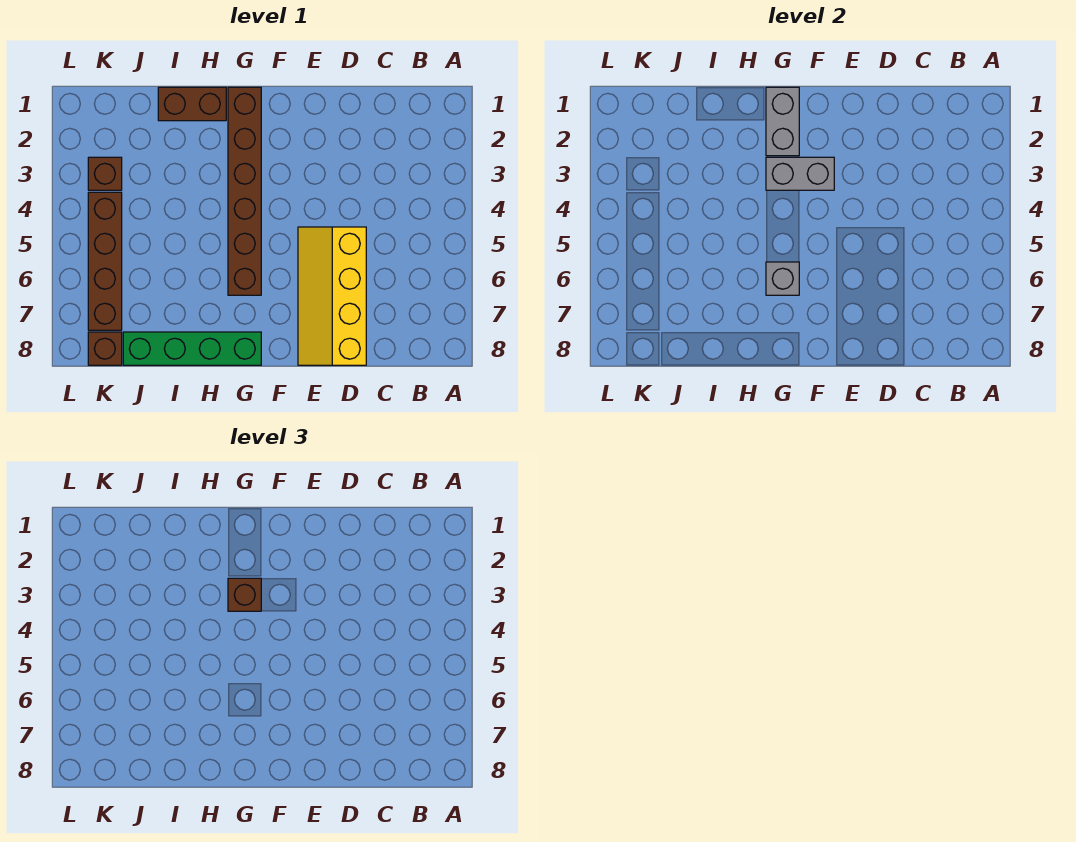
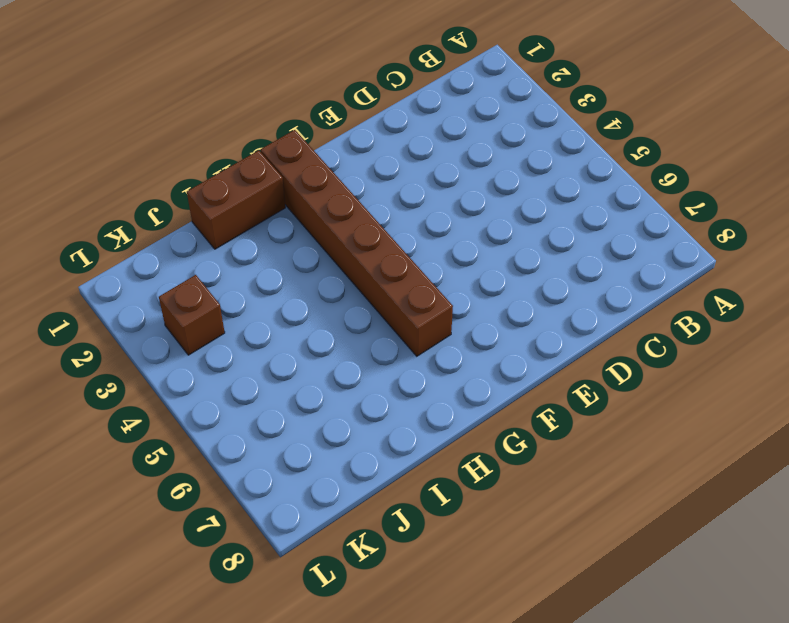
none -> yellow 2x4 slope [298,227,366,365]
none -> green 1x4 brick [123,332,261,365]

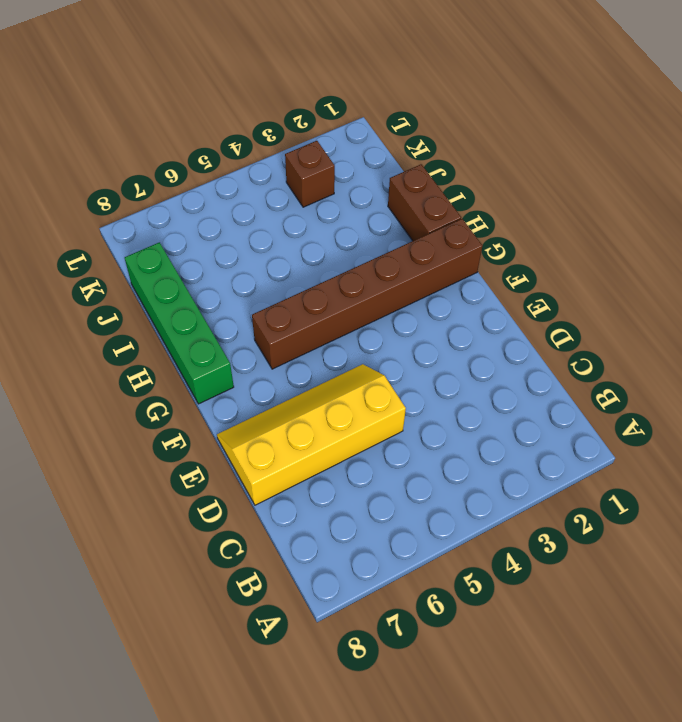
none -> brown 1x4 brick [88,192,122,330]
none -> brown 1x1 brick [88,332,122,365]

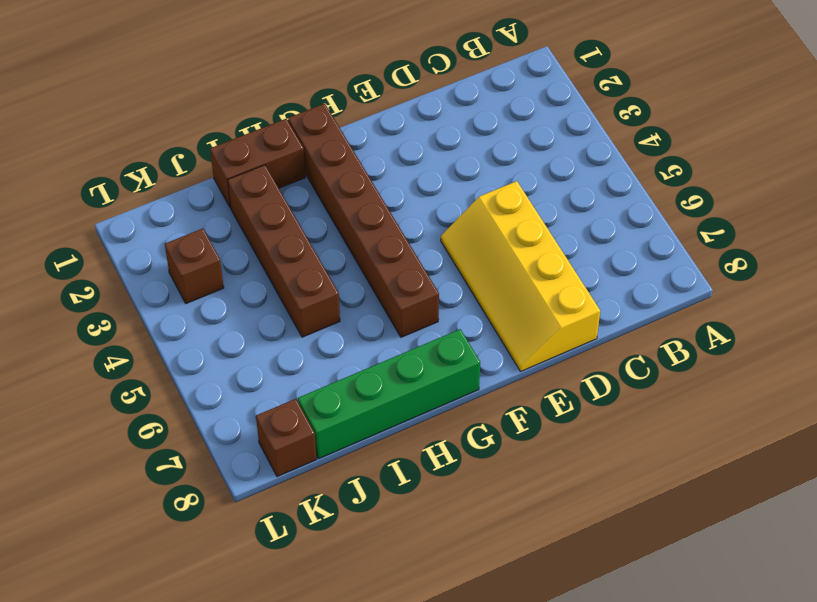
brown 1x4 brick [228,165,340,337] -> brown 1x4 brick moved to [88,192,122,330]
none -> grey 1x2 brick [766,157,834,190]
none -> grey 1x2 brick [766,87,799,156]

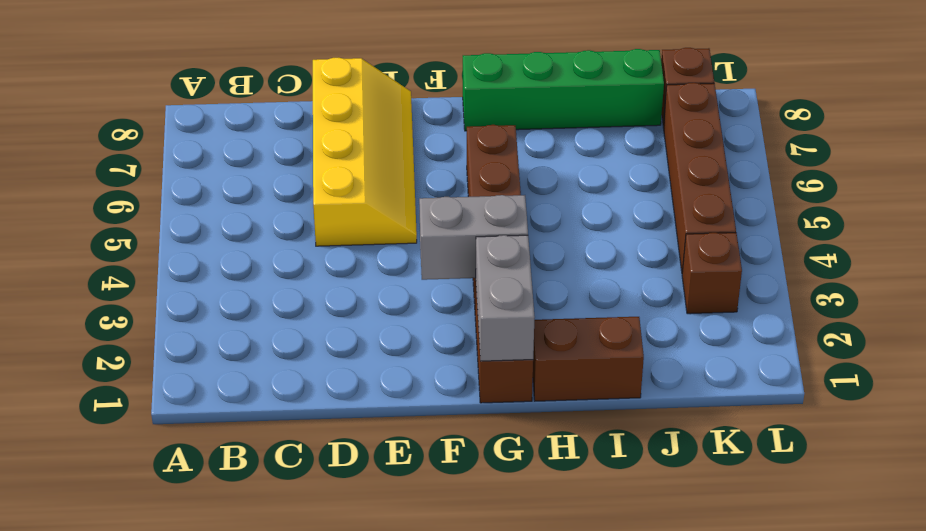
none -> grey 1x1 brick [766,262,799,295]
none -> brown 1x1 brick [228,578,261,611]

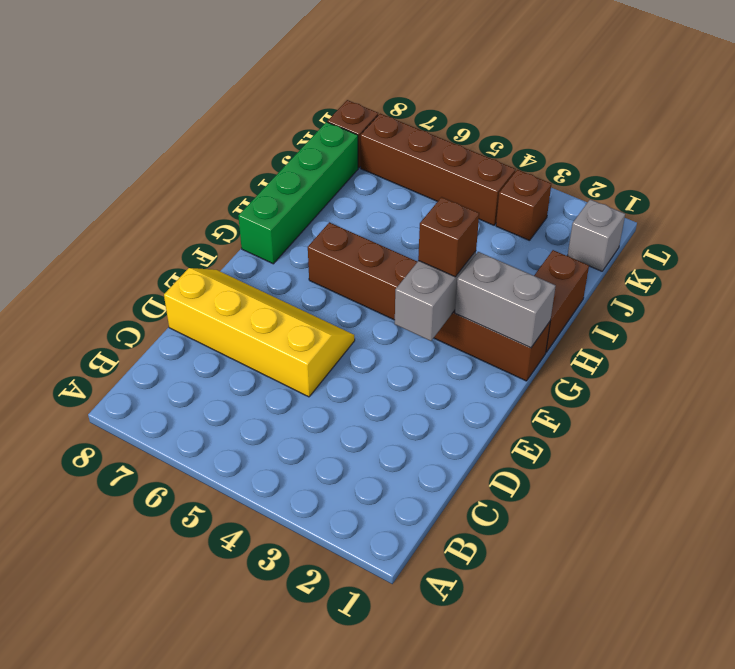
grey 1x1 brick [568,199,625,271] -> grey 1x1 brick moved to [766,262,799,295]

